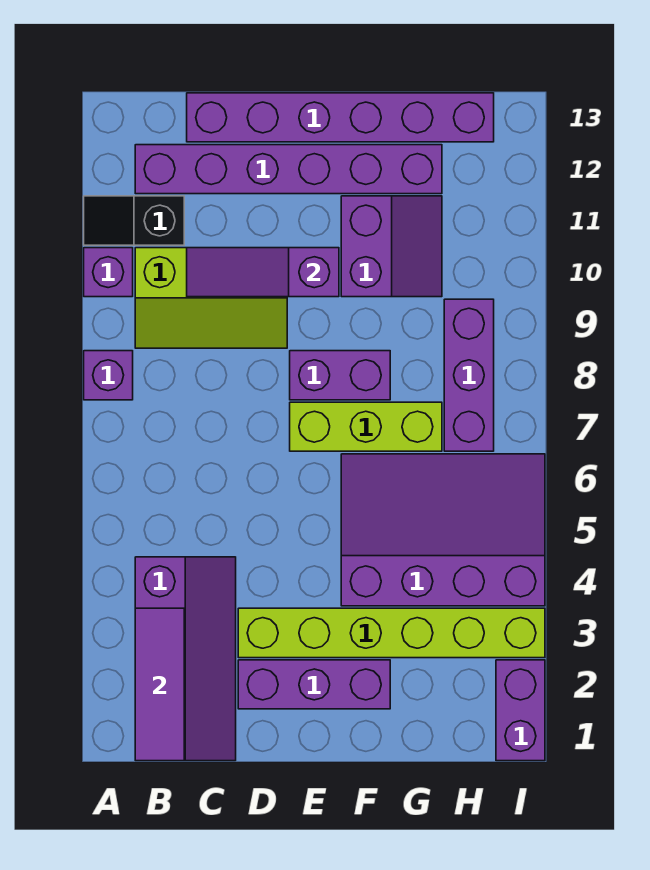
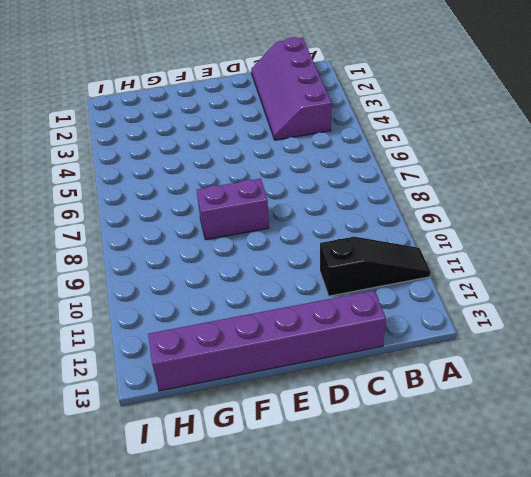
black 1x3 slope [320,237,431,296] -> black 1x2 slope [84,196,184,245]
none -> purple 1x1 brick [84,351,133,400]
none -> purple 1x1 brick [84,248,133,297]
none -> lime 2x3 slope [135,248,287,348]

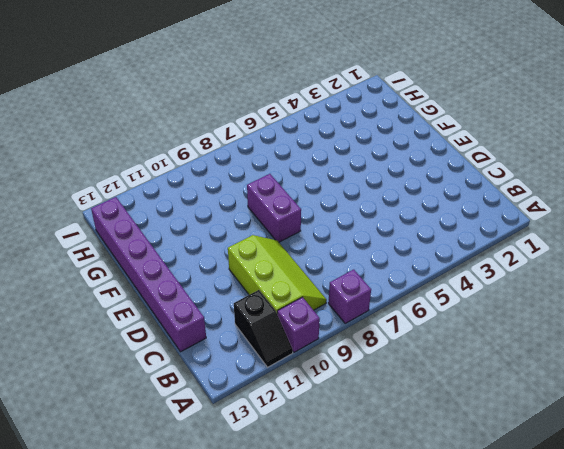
none -> purple 2x4 slope [135,557,236,761]
none -> purple 1x6 brick [135,145,442,194]
none -> purple 1x3 brick [238,660,390,709]

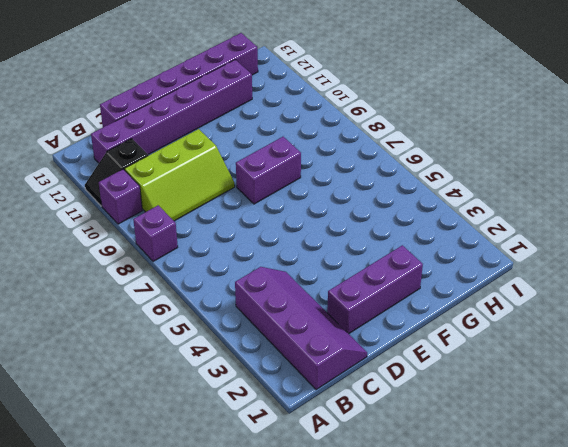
none -> lime 1x6 brick [238,608,545,658]
none -> lime 1x3 brick [290,402,442,451]
none -> purple 3x4 slope [341,454,545,606]

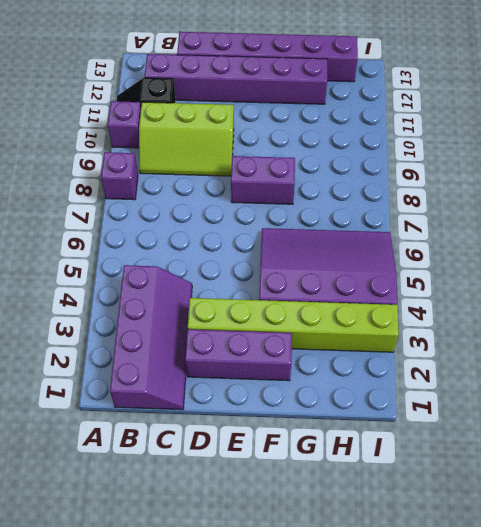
none -> lime 1x3 brick [290,402,442,451]
none -> purple 2x2 slope [341,196,442,297]
none -> purple 1x3 brick [444,299,494,451]

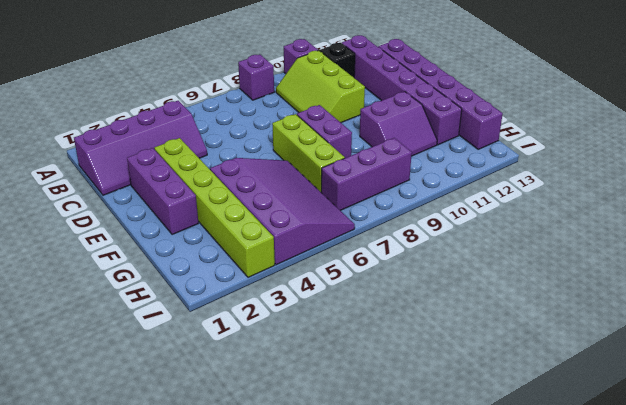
none -> purple 1x2 brick [496,660,545,761]
none -> purple 1x3 tile [135,608,184,761]
none -> purple 1x3 slope [187,248,339,297]

